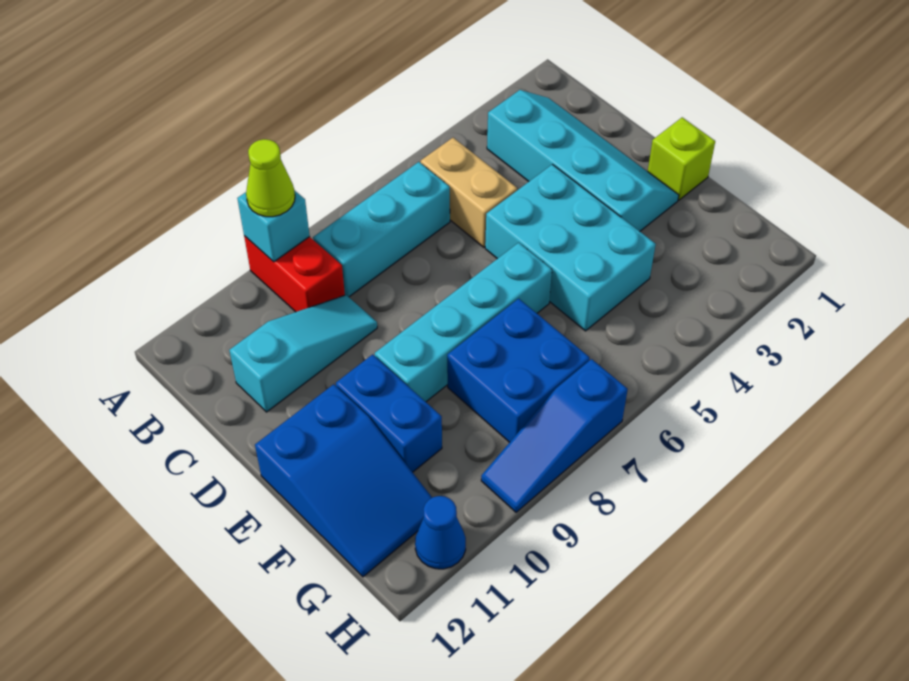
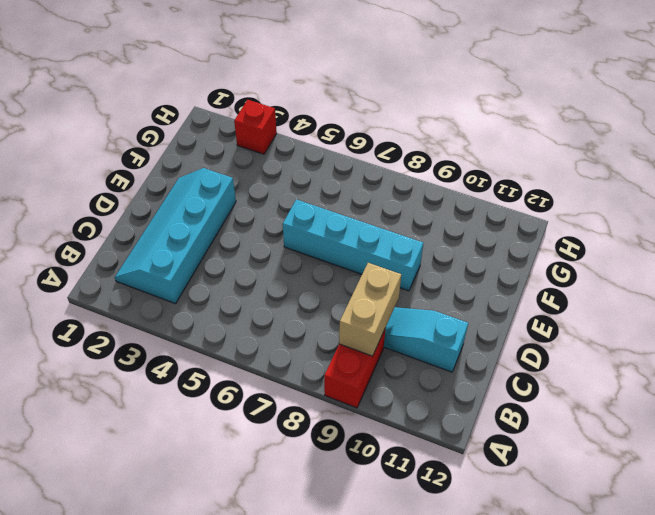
tan 1x2 brick [339,263,401,356] -> tan 1x2 brick moved to [421,138,517,247]
red 1x1 brick [234,100,277,154] -> none
none -> cyan 1x3 brick [313,162,450,297]
none -> cyan 2x3 brick [485,164,656,331]
none -> lime 1x1 brick [648,117,715,200]

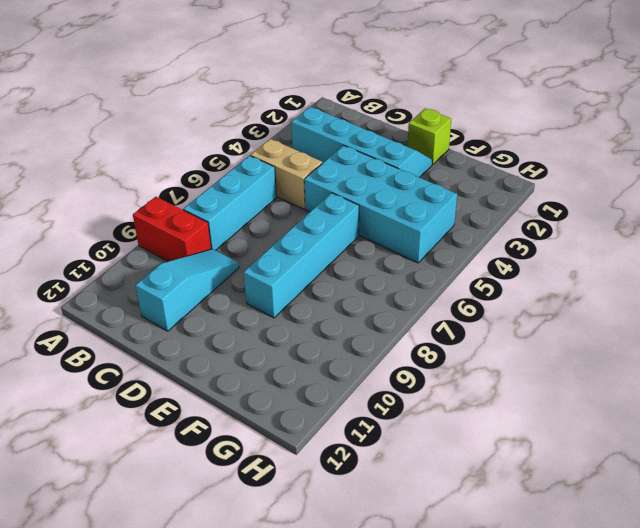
cyan 2x4 brick [304,145,457,263] -> cyan 2x3 brick [485,164,656,331]
none -> blue 1x2 brick [336,354,442,472]
none -> blue 2x3 slope [255,384,432,577]
none -> blue 2x2 brick [447,298,590,442]

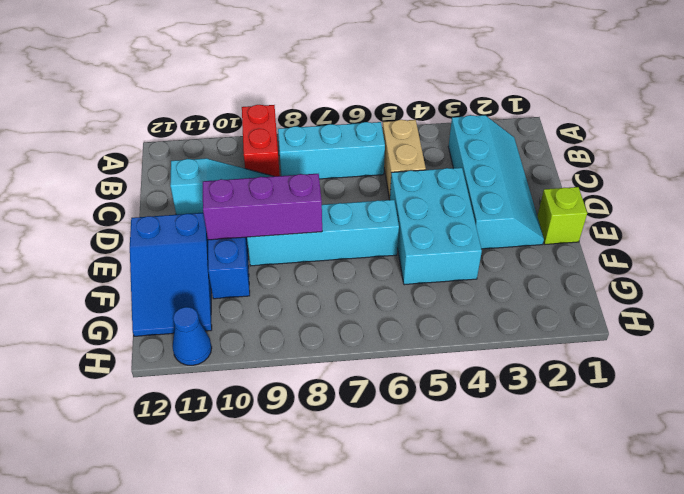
purple 1x3 brick [203,174,322,240] -> none
none -> blue 2x2 brick [447,298,590,442]
none -> blue 1x3 slope [481,359,628,512]
none -> cyan 1x1 brick [237,190,310,262]

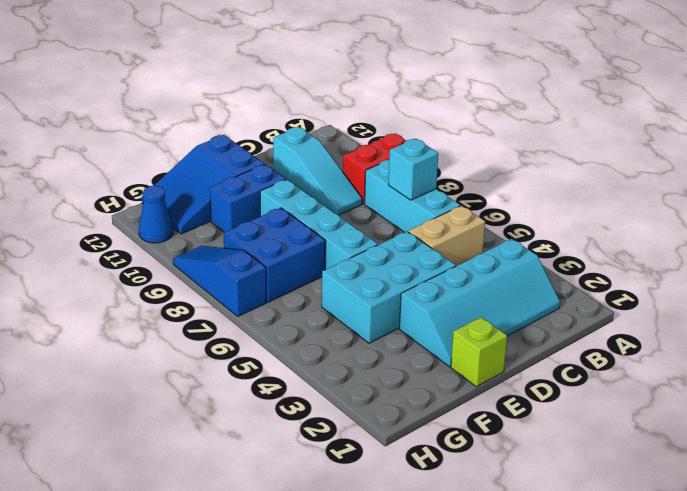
cyan 1x1 brick [389,138,438,200] -> cyan 1x1 brick moved to [237,190,310,262]
none -> lime 1x1 cone [246,139,295,217]

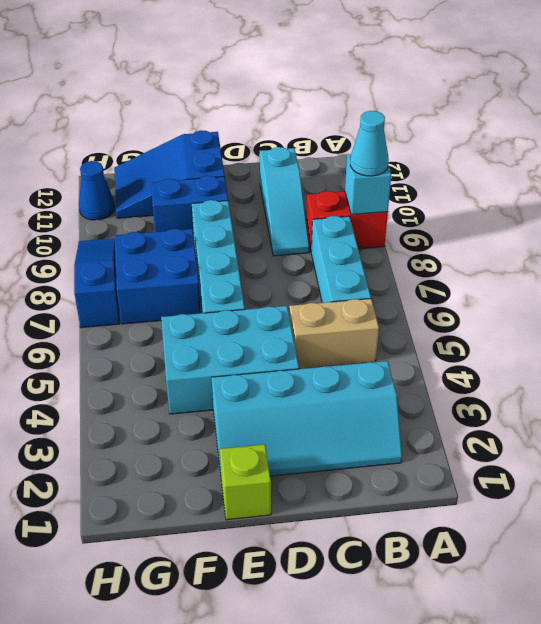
cyan 1x1 cone [350,111,389,176] -> lime 1x1 cone [246,139,295,217]

